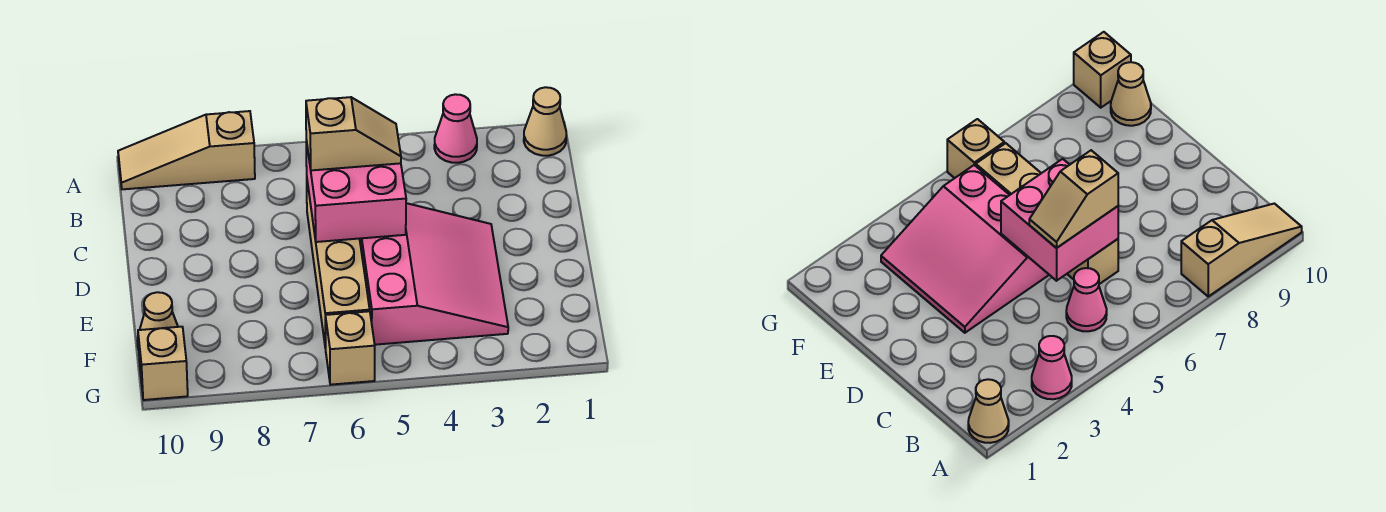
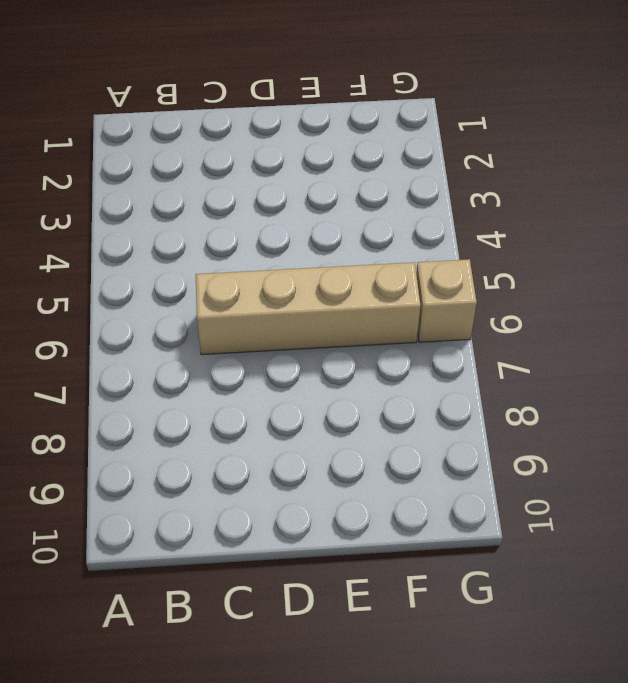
none -> tan 1x1 cone [524,87,566,156]
none -> pink 1x1 cone [434,94,477,163]

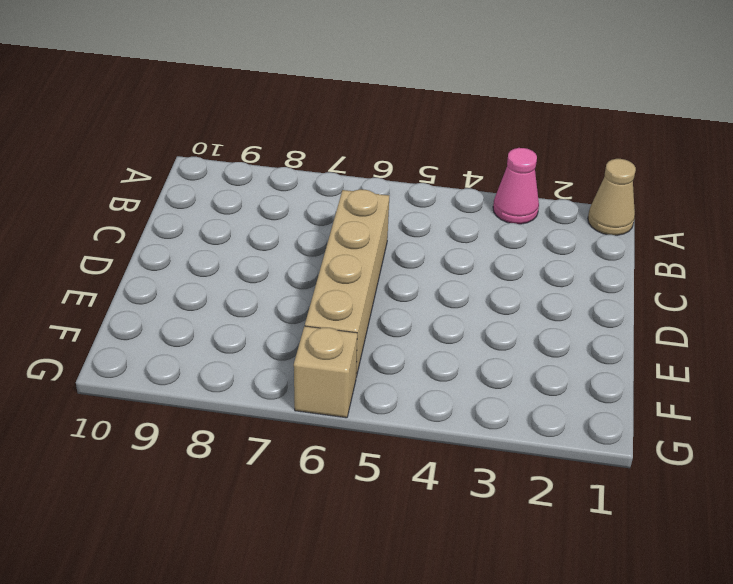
none -> tan 1x3 slope [118,111,255,189]
none -> pink 1x1 cone [1066,268,1107,331]

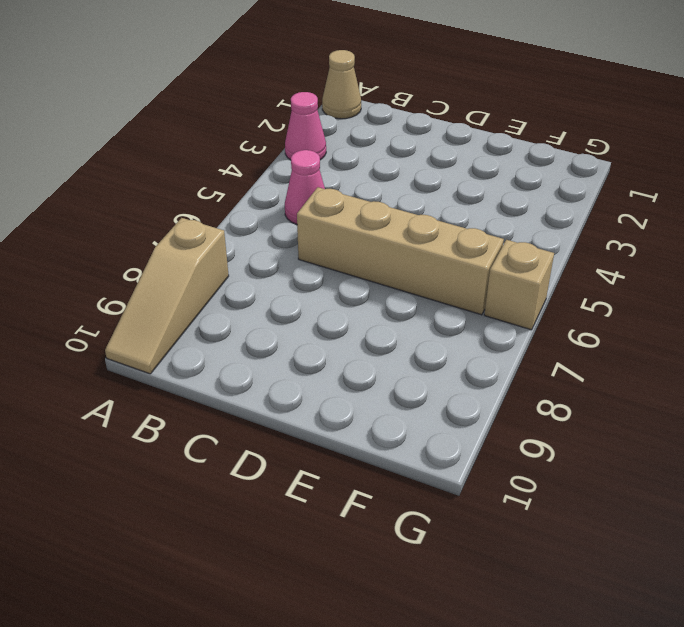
none -> pink 3x3 slope [360,203,508,345]
none -> tan 1x1 cone [138,292,178,349]

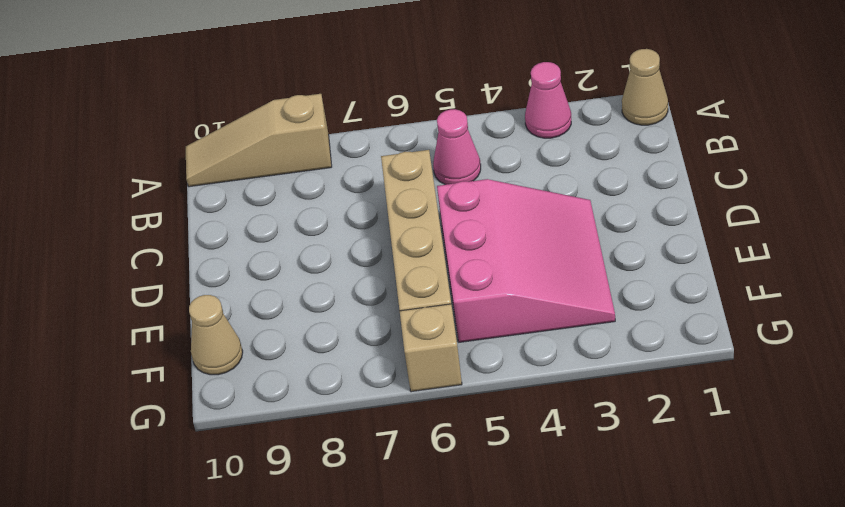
none -> tan 1x1 brick [138,327,188,400]
none -> pink 2x2 brick [306,140,406,242]

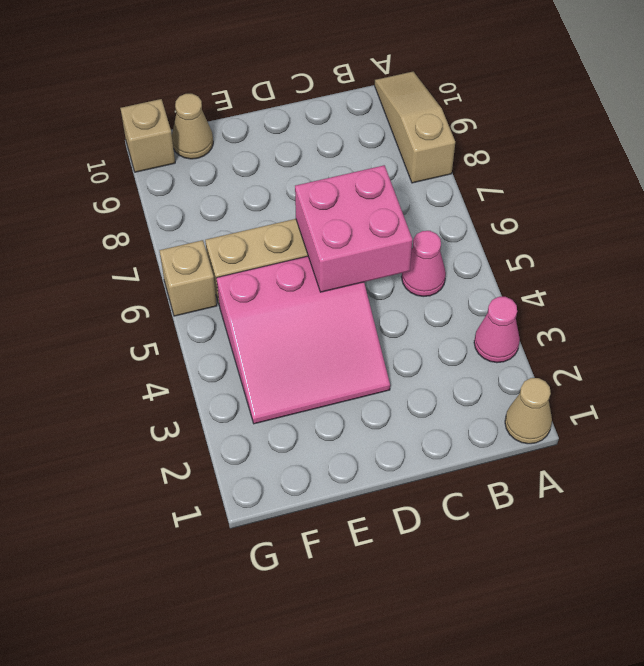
none -> tan 1x2 slope [306,97,401,170]

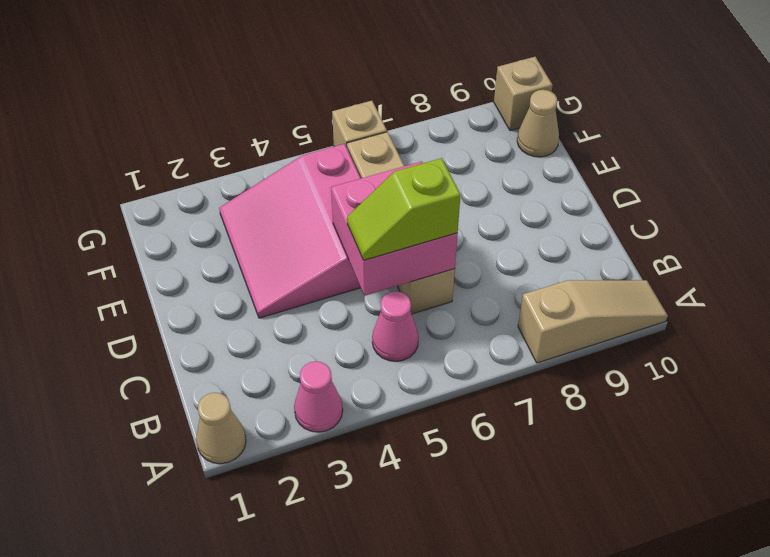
lime 1x2 slope [347,158,461,260] -> tan 1x2 slope [306,97,401,170]

